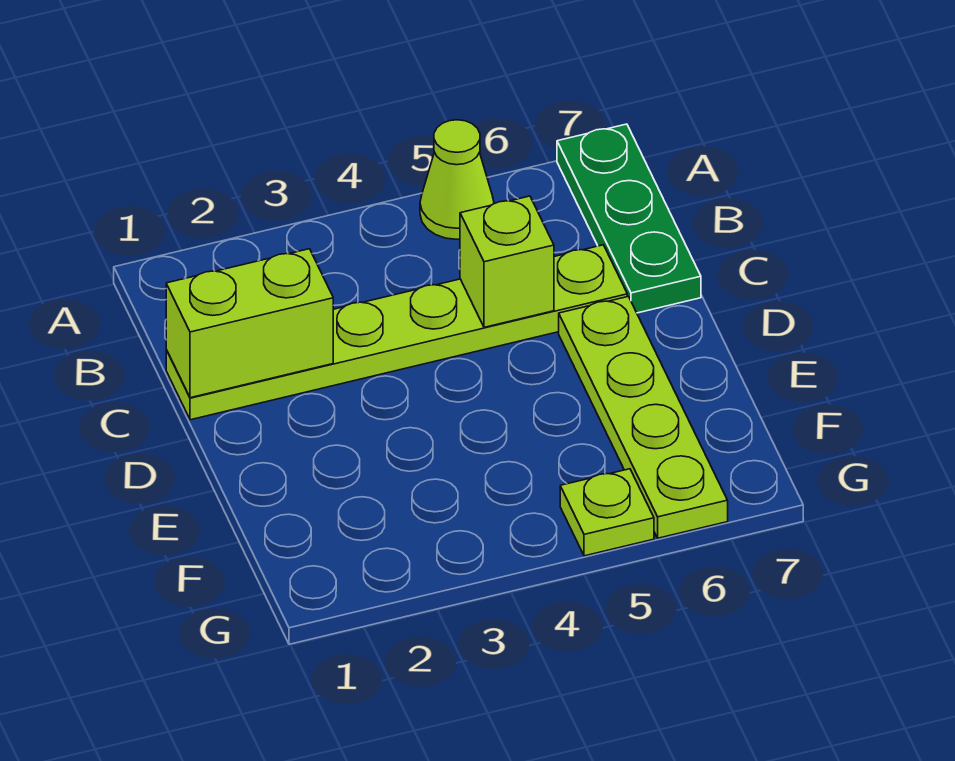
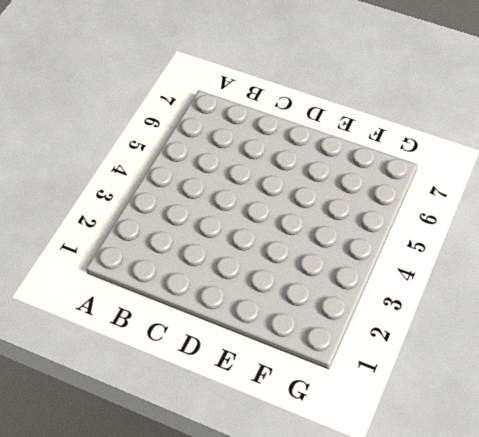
none -> lime 1x1 cone [420,120,494,239]
none -> green 1x3 plate [557,124,701,313]

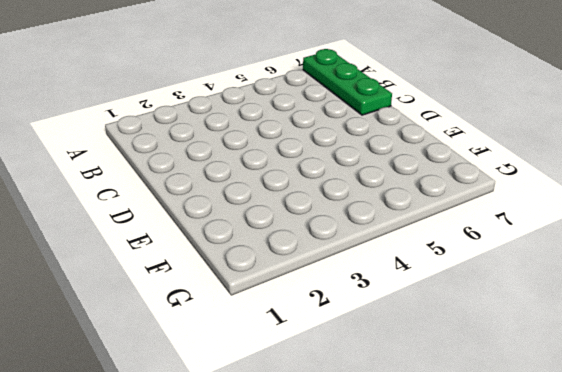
none -> lime 1x1 cone [420,120,494,239]
none -> lime 1x6 plate [166,245,627,420]

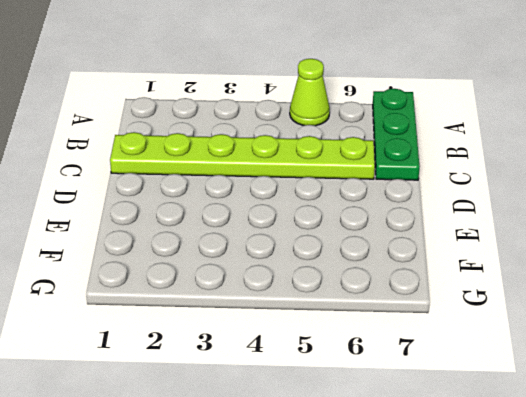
none -> lime 1x4 plate [559,296,728,538]
none -> lime 1x1 plate [560,469,654,556]

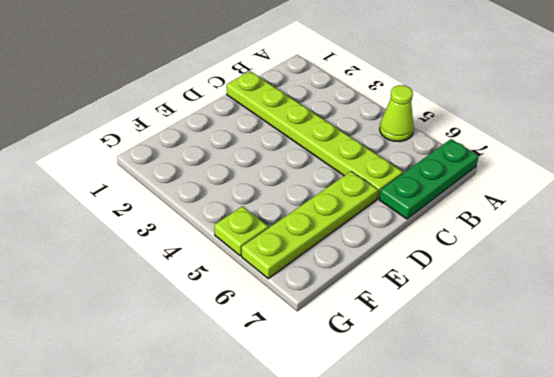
none -> lime 1x2 brick [166,249,333,398]
none -> lime 1x1 brick [460,196,554,327]

